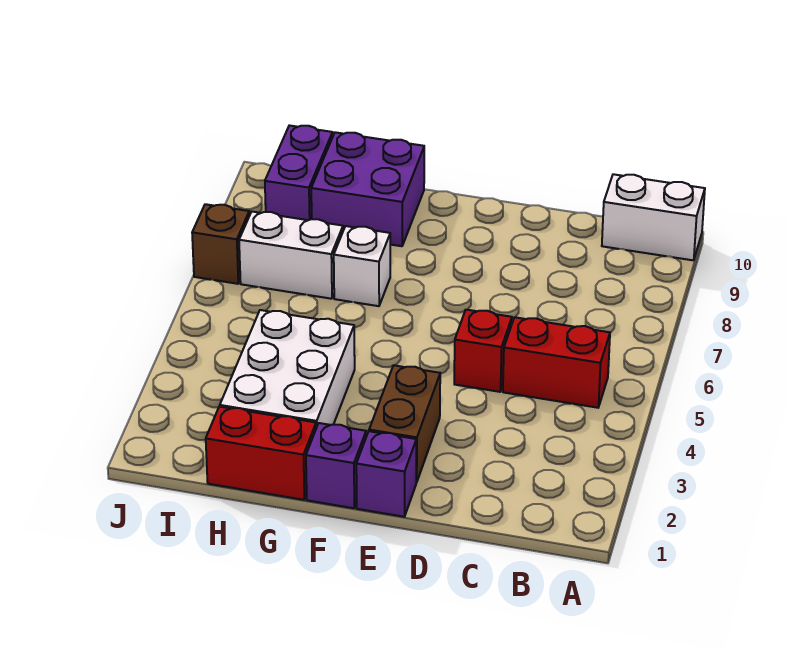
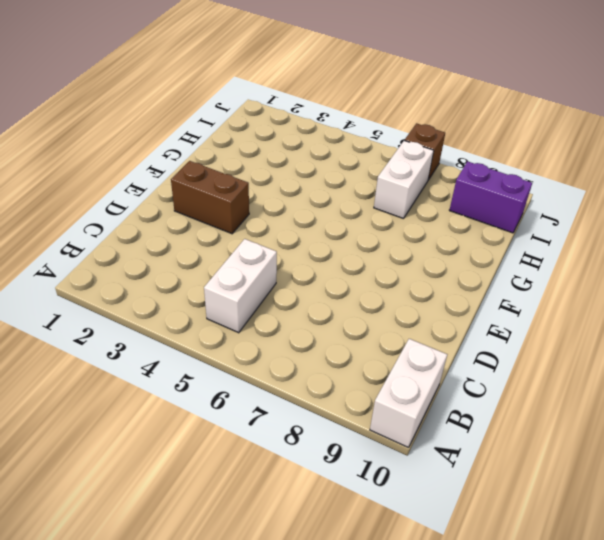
white 1x2 brick [204,239,277,333] -> red 1x2 brick [503,317,610,408]
none -> red 1x1 brick [454,310,512,392]
none -> purple 1x1 brick [356,431,416,517]
none -> purple 1x1 brick [306,423,366,508]

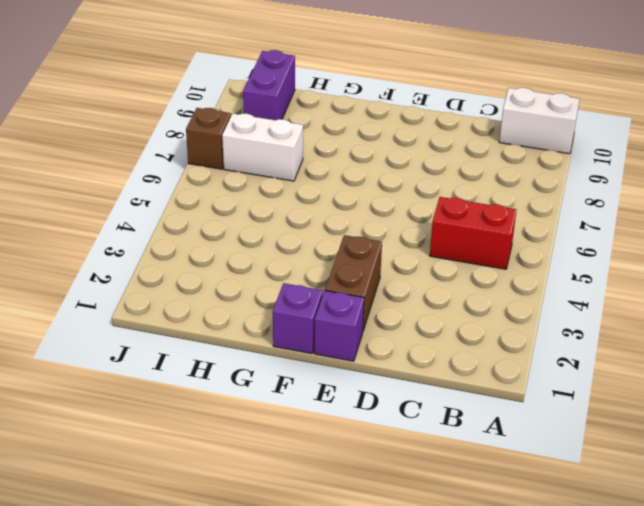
none -> red 1x1 brick [454,310,512,392]
none -> red 1x2 brick [206,407,316,500]
none -> white 2x3 brick [220,310,355,428]

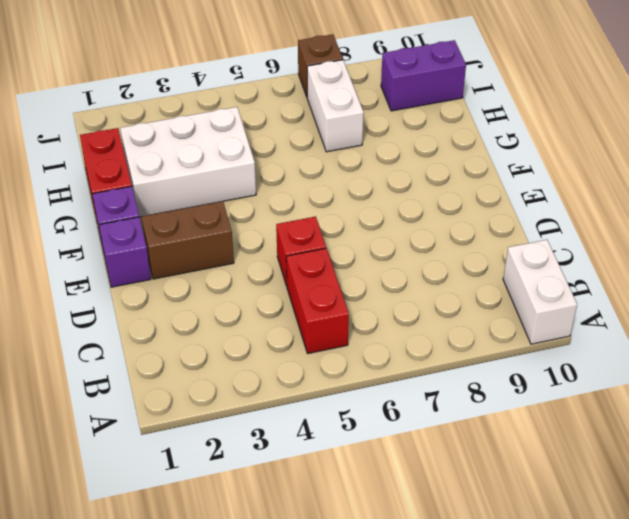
none -> white 1x1 brick [334,226,390,306]
none -> purple 2x2 brick [311,132,424,246]

